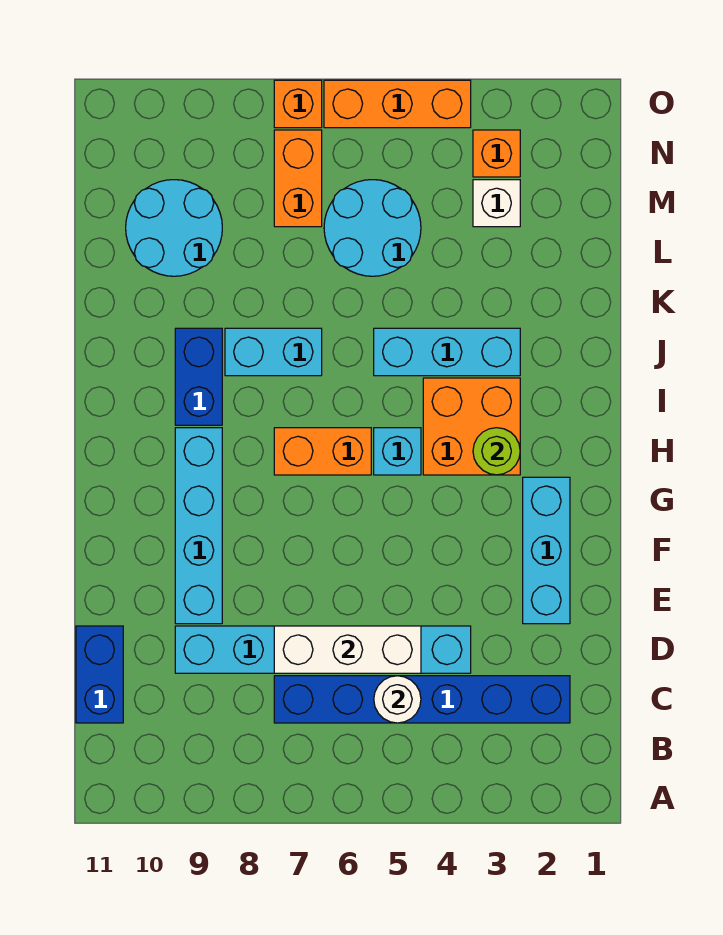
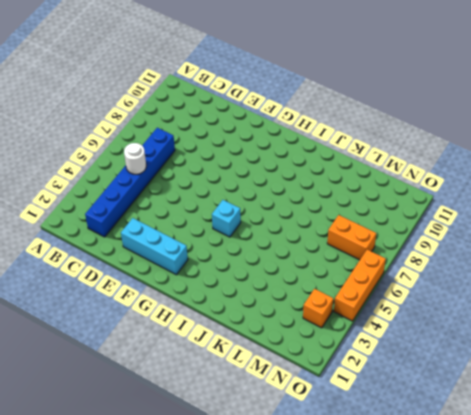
none -> blue 1x2 brick [76,626,123,723]
none -> cyan 1x6 brick [175,626,471,673]
none -> cyan 1x4 brick [175,428,222,624]

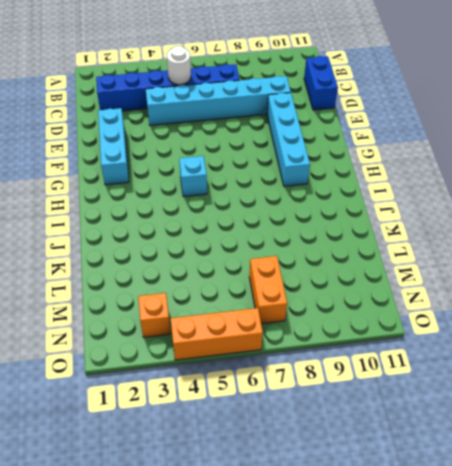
none -> orange 2x2 brick [423,378,520,475]
none -> orange 1x2 brick [274,428,371,475]
none -> blue 1x2 brick [175,328,222,425]

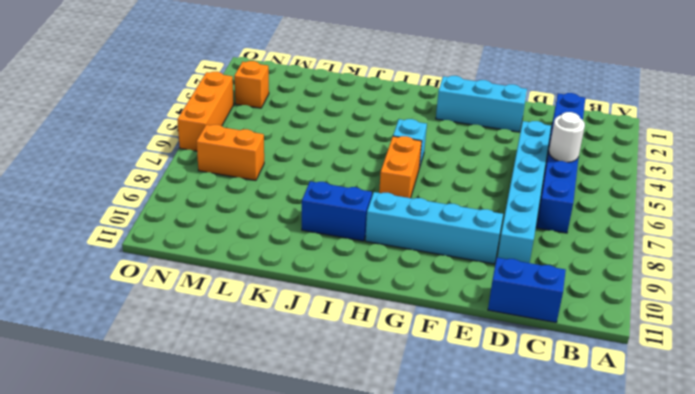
none -> orange 2x2 brick [423,378,520,475]
none -> cyan 1x3 brick [374,328,520,376]
none -> cyan 1x2 brick [225,328,322,376]

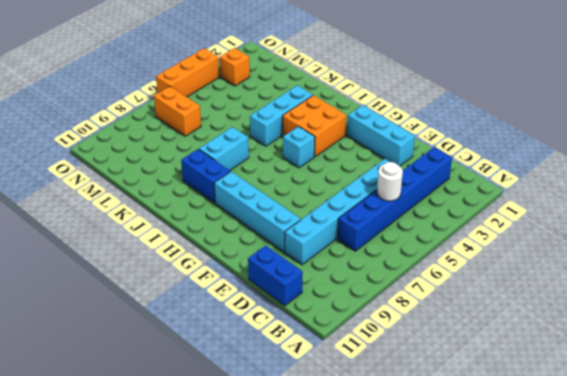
none -> orange 1x2 brick [274,428,371,475]
none -> cyan 2x2 round brick [324,180,421,276]
none -> cyan 2x2 round brick [126,180,222,276]

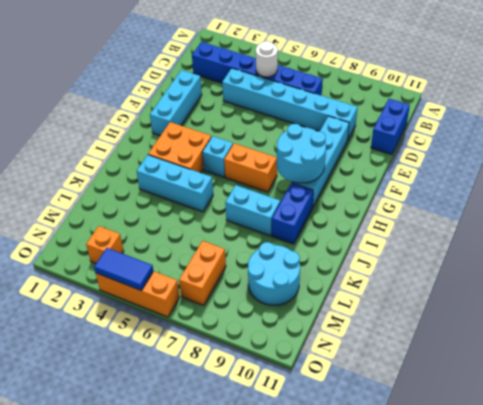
cyan 2x2 round brick [277,124,326,183] -> cyan 2x2 round brick moved to [324,180,421,276]
blue 1x2 tile [94,248,153,290] -> none
none -> white 1x1 brick [473,180,520,227]
none -> orange 1x1 brick [274,80,322,128]
none -> white 1x3 brick [274,626,421,673]

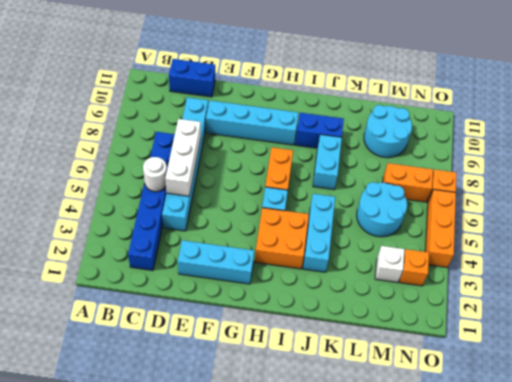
none -> lime 1x1 round brick [473,428,520,475]

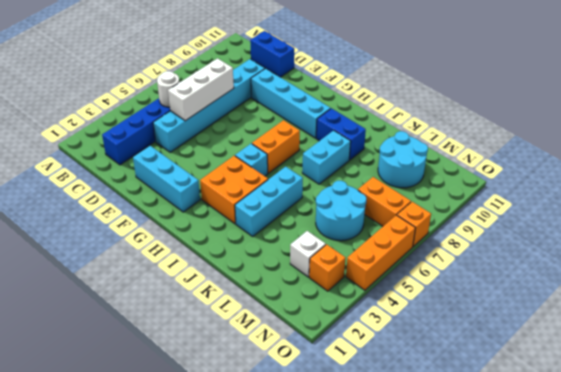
none -> lime 1x1 round brick [473,428,520,475]

